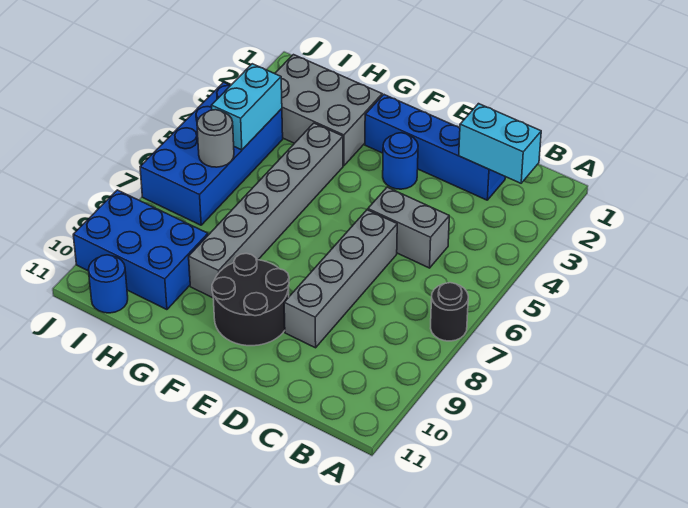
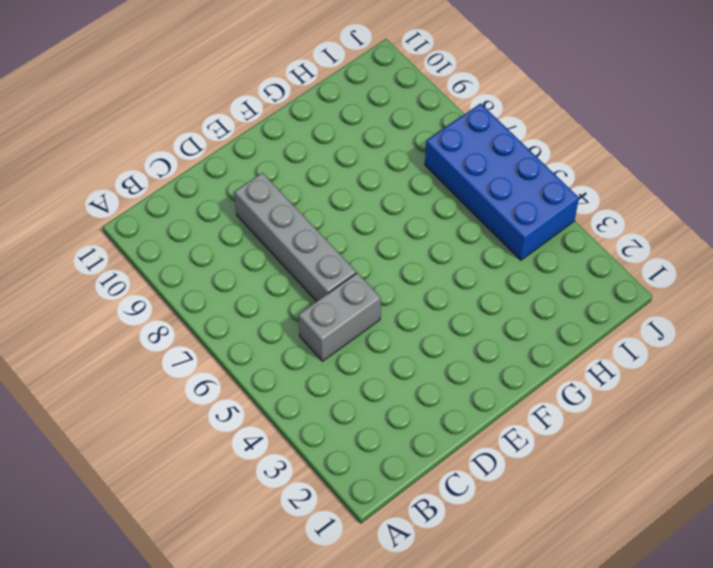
none -> black 1x1 round brick [431,283,468,341]
none -> blue 1x4 brick [365,95,505,200]
none -> blue 1x1 round brick [383,133,418,189]

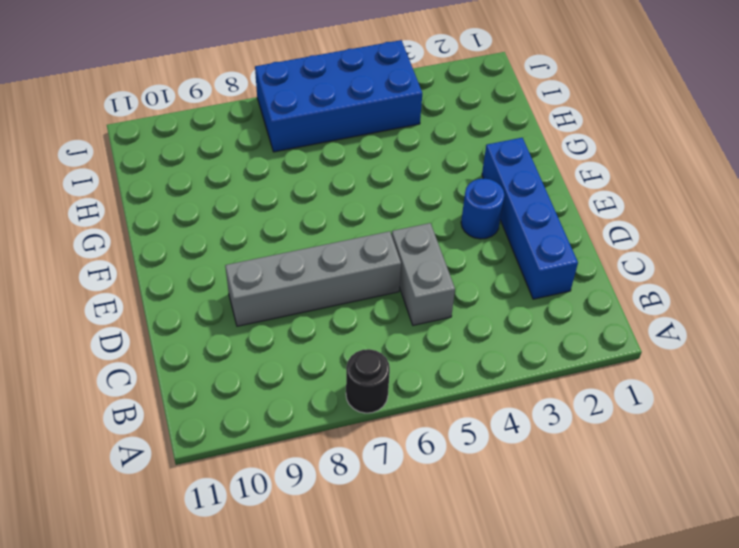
none -> black 2x2 round brick [212,253,289,346]
none -> grey 2x3 brick [275,55,382,166]
none -> grey 1x6 brick [189,123,343,298]

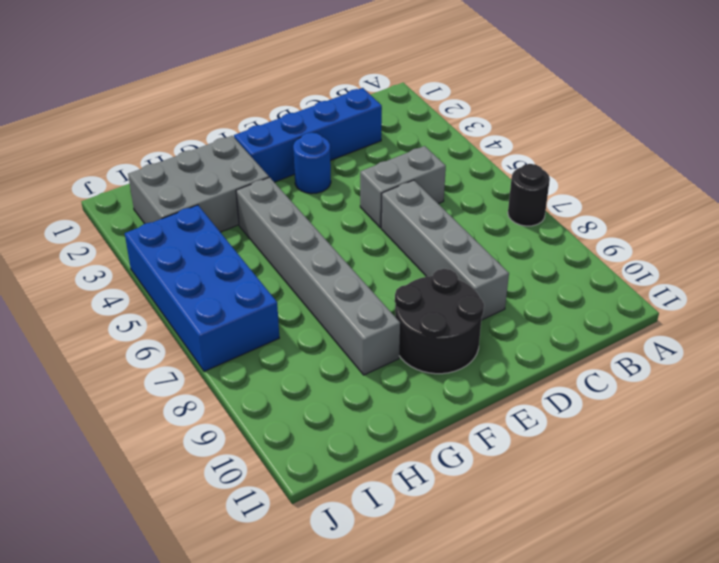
none -> blue 2x3 brick [73,190,208,310]
none -> blue 1x1 round brick [88,255,128,313]
none -> cyan 1x2 brick [459,104,541,183]

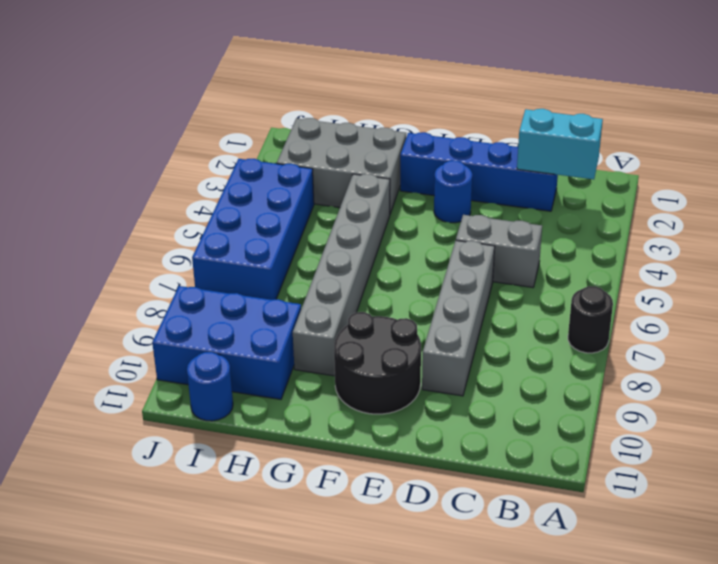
none -> cyan 1x2 brick [211,64,282,150]
none -> grey 1x1 round brick [197,110,234,167]

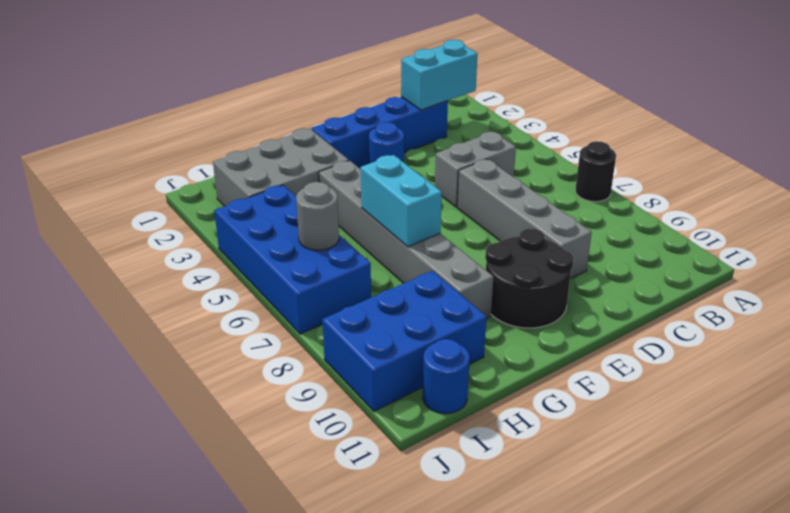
cyan 1x2 brick [361,155,442,247] -> cyan 1x2 brick moved to [211,64,282,150]

